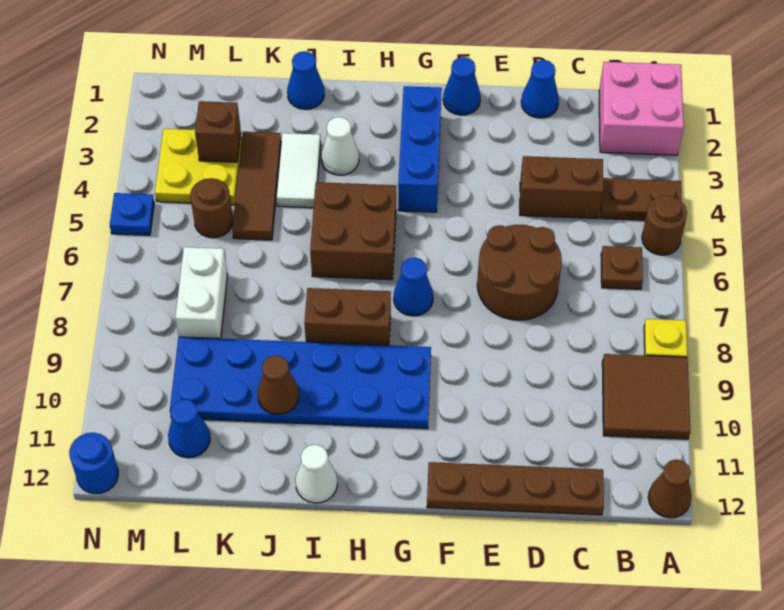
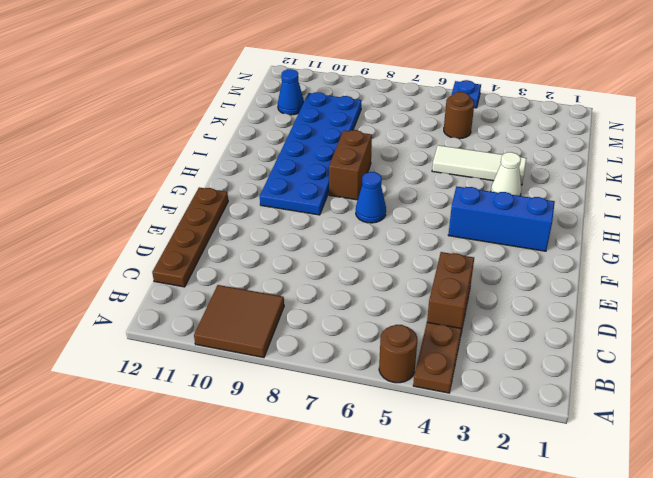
white 1x3 tile [432,145,527,185] -> white 1x2 tile [276,133,321,208]
none -> pink 2x2 brick [599,62,684,155]
none -> yellow 1x1 plate [644,319,688,357]
none -> brown 1x1 cone [648,459,692,518]
none -> brown 1x1 plate [601,246,643,289]

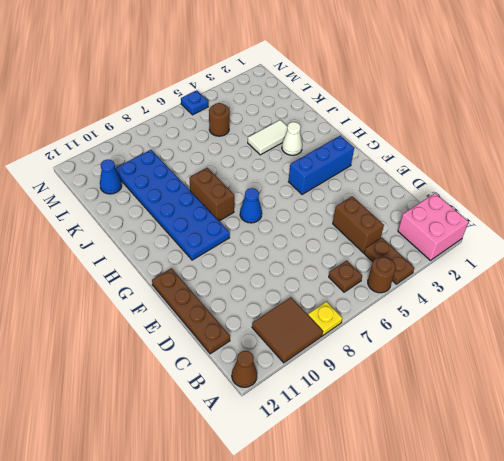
none -> blue 1x1 cone [521,60,559,118]
none -> brown 2x2 round brick [477,225,562,320]
none -> blue 1x1 cone [443,57,481,115]
none -> brown 2x2 brick [310,182,396,280]

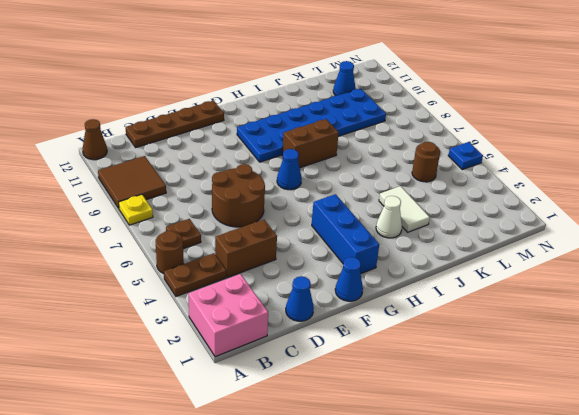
none -> brown 2x2 brick [310,182,396,280]
none -> white 1x1 cone [295,445,338,503]
none -> blue 1x1 cone [287,51,325,109]
none -> brown 1x3 tile [232,132,281,240]

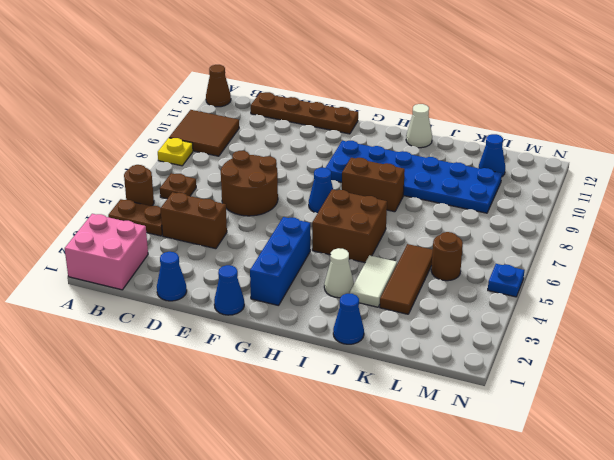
none -> yellow 2x2 plate [155,129,242,205]
none -> white 1x2 brick [175,247,228,339]
none -> blue 1x1 round brick [69,433,118,494]
none -> brown 1x1 cone [258,355,299,415]

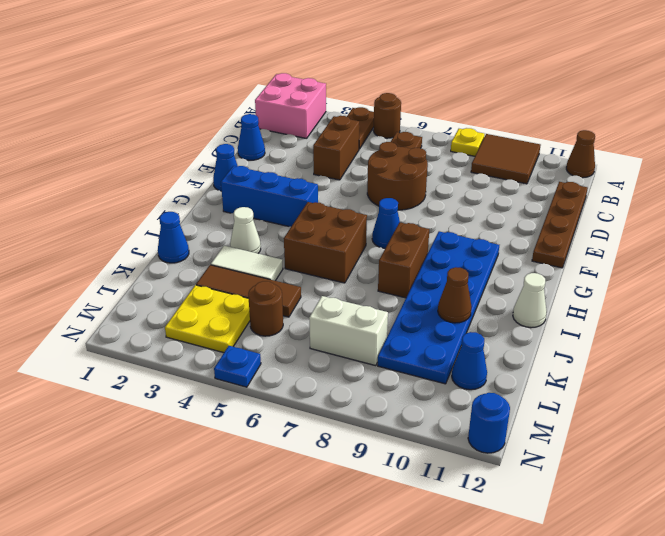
none -> brown 1x1 brick [195,101,241,162]

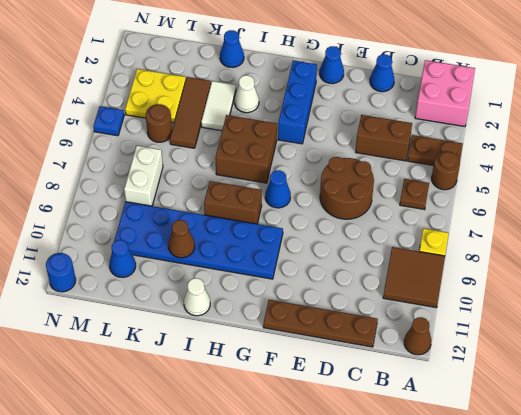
none -> brown 1x1 brick [195,101,241,162]

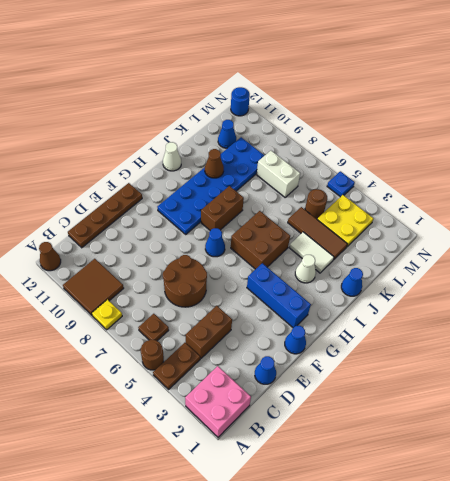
none -> brown 1x1 brick [195,101,241,162]

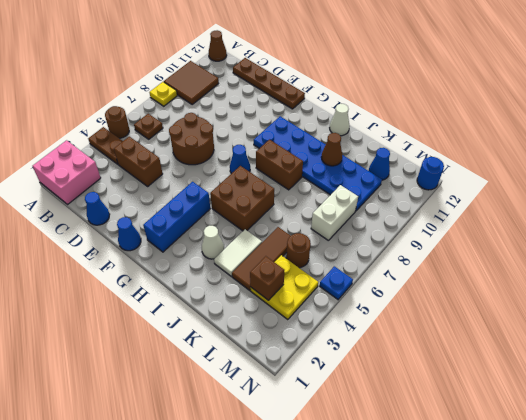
none -> blue 1x1 cone [287,51,325,109]

